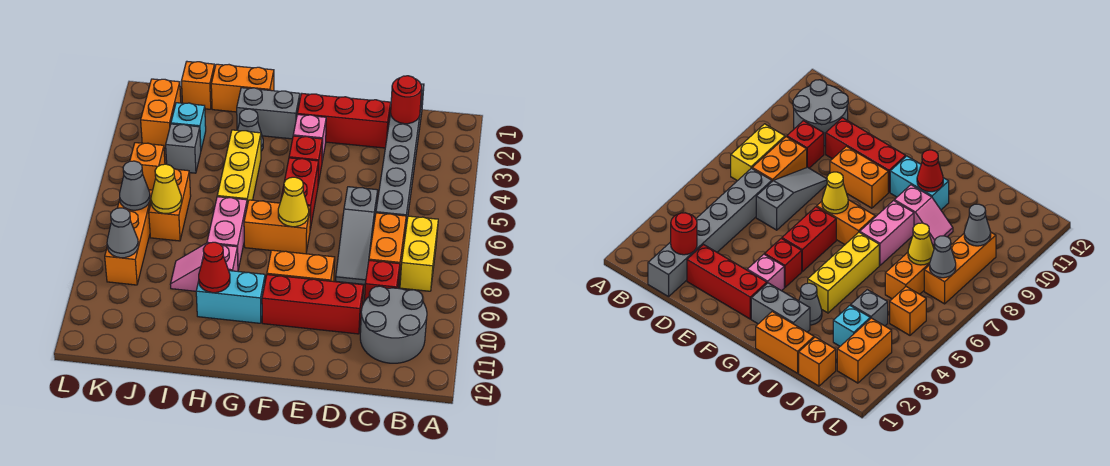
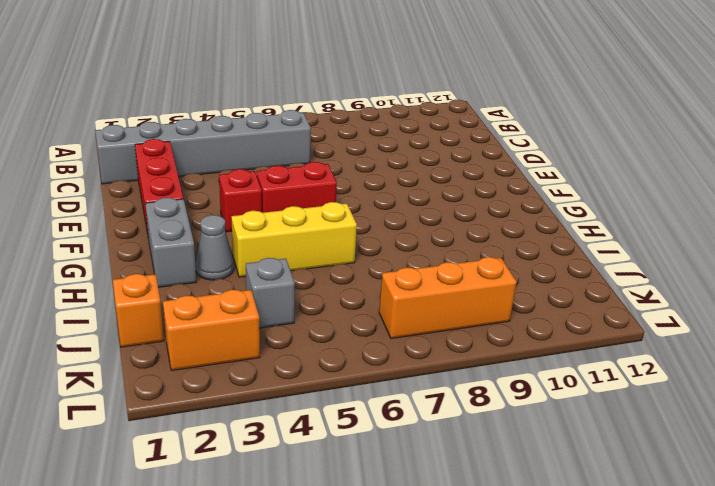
none -> yellow 1x2 brick [400,216,438,291]
none -> grey 2x2 round brick [360,286,427,363]
none -> orange 1x2 brick [369,213,406,280]
none -> red 1x1 brick [365,260,400,300]

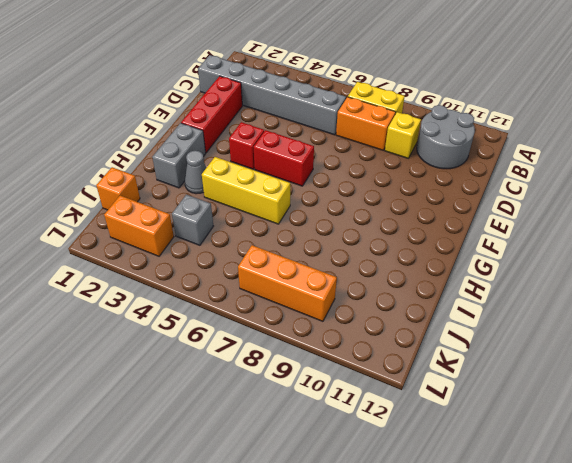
yellow 1x1 brick [385,112,421,158] -> red 1x1 brick [365,260,400,300]
none -> grey 1x3 slope [336,187,378,284]
none -> red 1x3 brick [262,275,364,334]
none -> orange 1x2 brick [267,250,335,282]
none -> pink 1x1 brick [293,115,326,161]

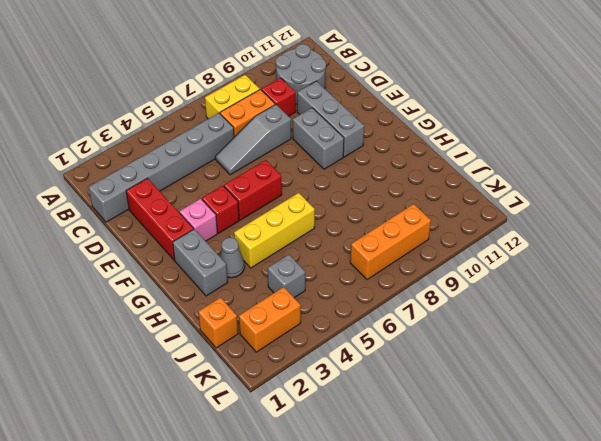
grey 1x3 slope [215,104,291,175] -> grey 1x3 slope turned to [336,187,378,284]
grey 1x3 brick [297,81,364,157] -> red 1x3 brick [262,275,364,334]
grey 1x2 brick [293,108,344,169] -> orange 1x2 brick [267,250,335,282]
none -> orange 1x2 brick [244,200,310,254]
none -> cyan 1x2 brick [196,271,265,323]
none -> orange 1x2 brick [211,64,274,112]
none -> pink 1x2 brick [207,197,247,270]

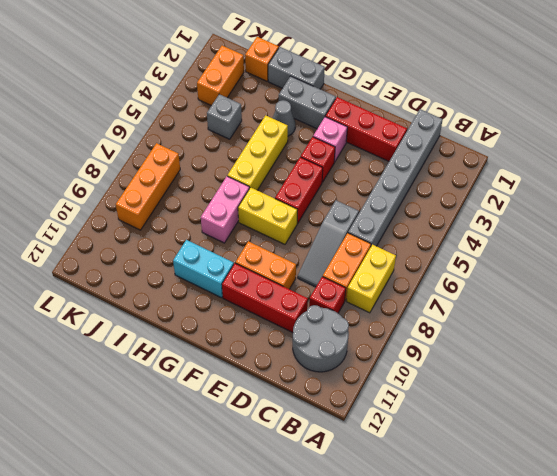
yellow 1x2 brick [238,188,298,244] -> orange 1x2 brick [244,200,310,254]
grey 1x2 brick [268,47,325,89] -> orange 1x2 brick [211,64,274,112]
none -> pink 1x2 slope [170,243,238,291]
none -> cyan 1x1 brick [171,103,206,149]
none -> orange 1x2 brick [149,169,191,241]
none -> orange 1x1 brick [130,143,165,190]

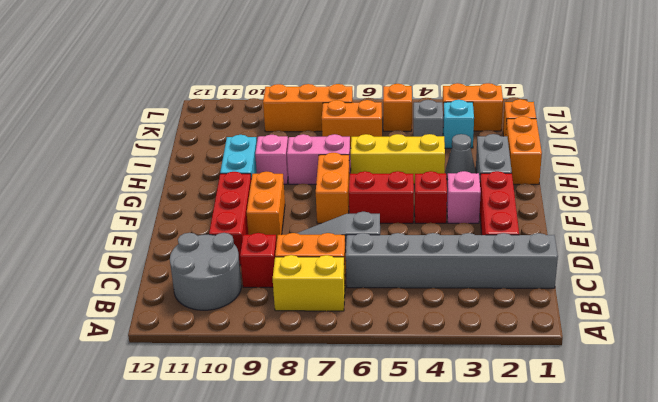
none -> red 1x1 round brick [391,76,422,124]
none -> yellow 1x1 cone [278,177,309,227]
none -> red 1x1 cone [199,242,230,293]
none -> yellow 1x1 cone [151,164,182,213]

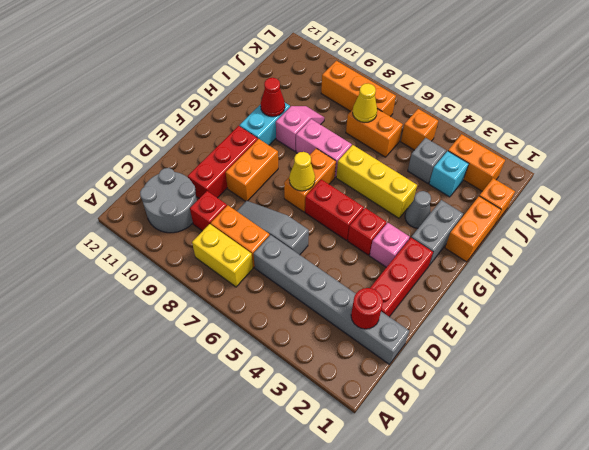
none -> grey 1x1 cone [120,161,150,210]
none -> grey 1x1 cone [107,208,138,258]

